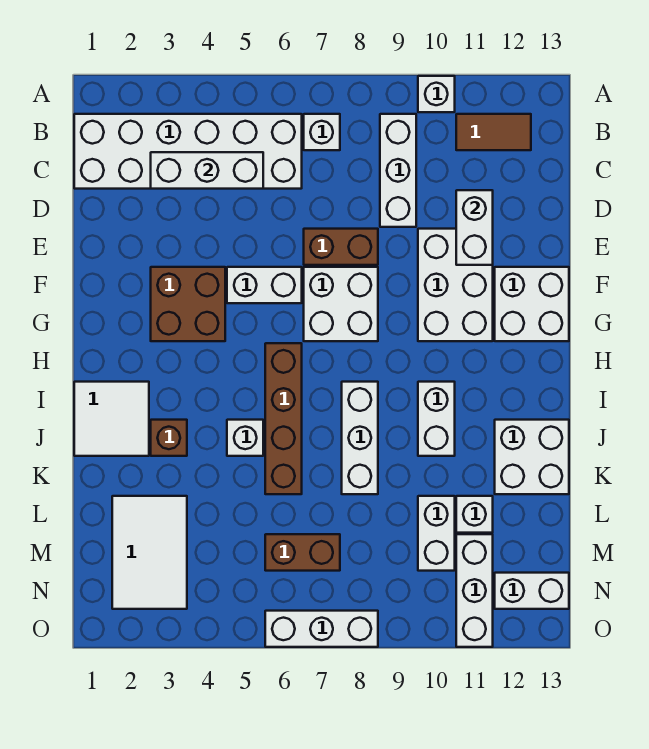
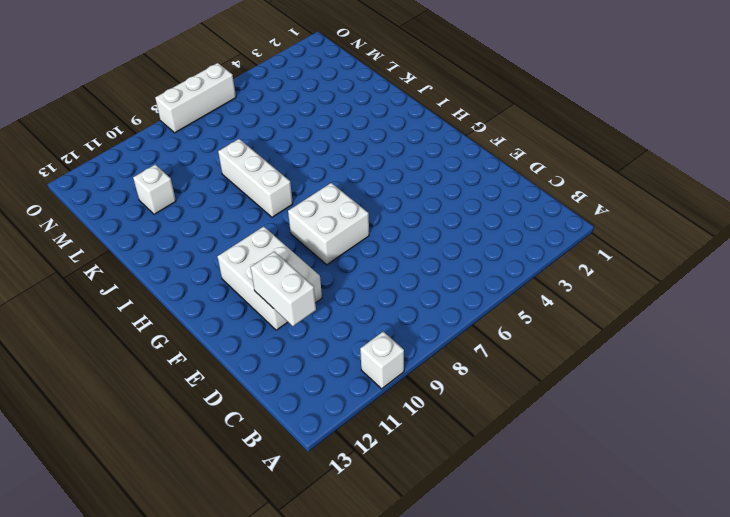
none -> white 2x6 brick [74,114,302,189]
none -> white 1x1 brick [304,114,340,150]
none -> white 1x3 brick [380,114,416,227]

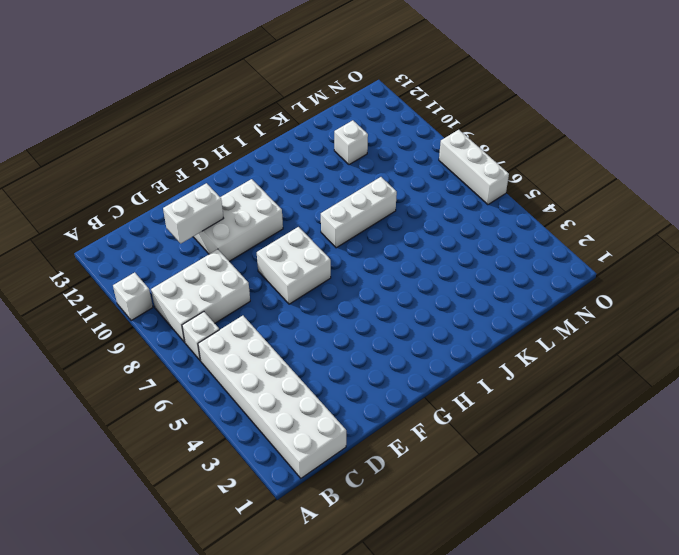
white 2x3 brick [151,249,250,342] -> white 1x3 brick [380,114,416,227]
none -> brown 1x2 tile [456,114,531,150]
none -> brown 1x2 brick [304,229,378,265]
none -> brown 2x2 brick [151,267,225,341]

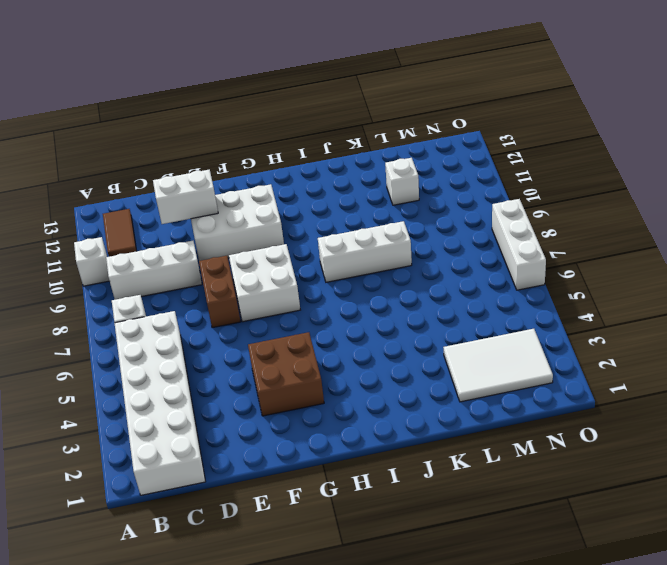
none -> white 1x2 brick [227,267,302,303]
none -> white 2x2 brick [495,267,569,341]
none -> brown 1x4 brick [265,343,302,494]

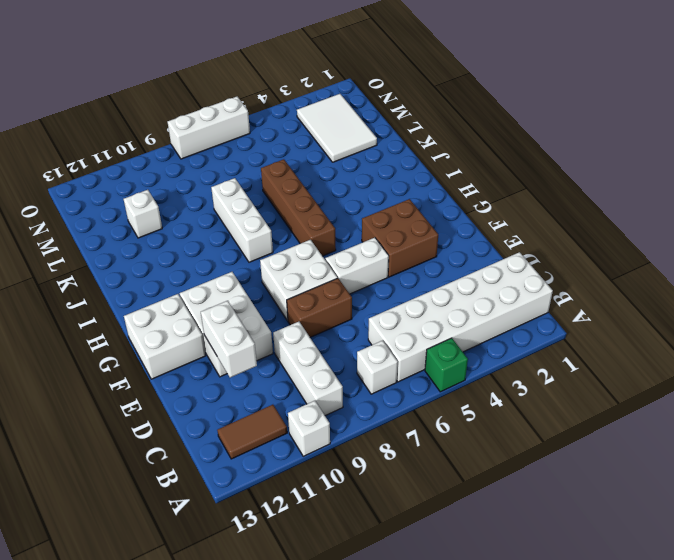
green 1x1 brick [425,338,468,392] -> none
none -> white 2x2 tile [74,382,149,456]
none -> white 1x2 brick [418,382,455,456]
none -> brown 1x1 brick [151,420,187,456]

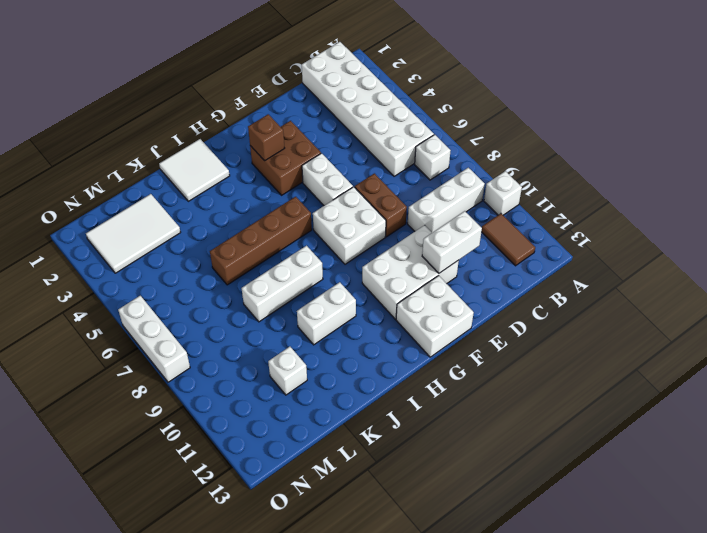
brown 1x1 brick [248,114,284,161] -> brown 1x1 brick moved to [151,420,187,456]
none -> white 1x1 brick [227,420,263,456]
none -> white 2x2 brick [495,420,569,494]
none -> white 1x2 brick [418,496,455,571]

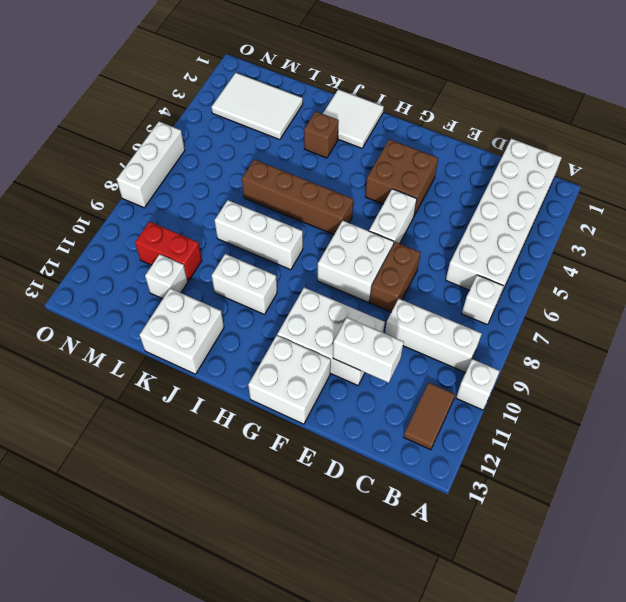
red 1x2 brick [135,222,202,281] -> white 1x2 brick [418,496,455,571]
none -> white 1x1 brick [227,420,263,456]
none -> brown 1x2 brick [265,534,340,571]
none -> white 1x3 brick [456,534,493,647]

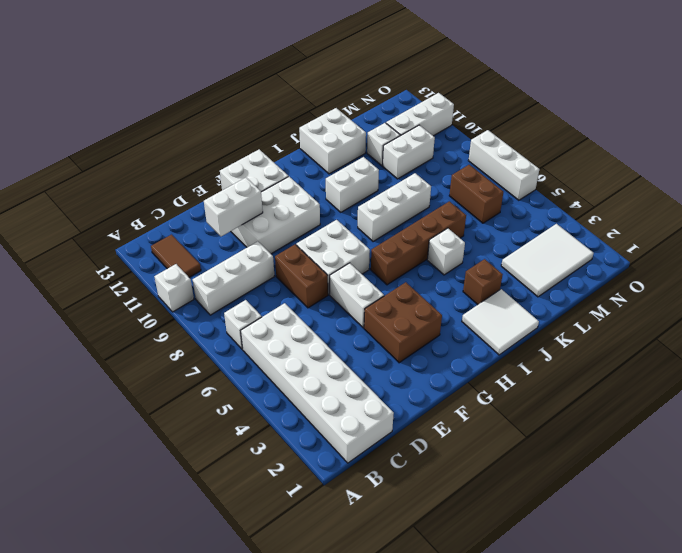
none -> white 1x2 brick [495,573,569,609]
none -> white 1x3 brick [151,152,263,189]

